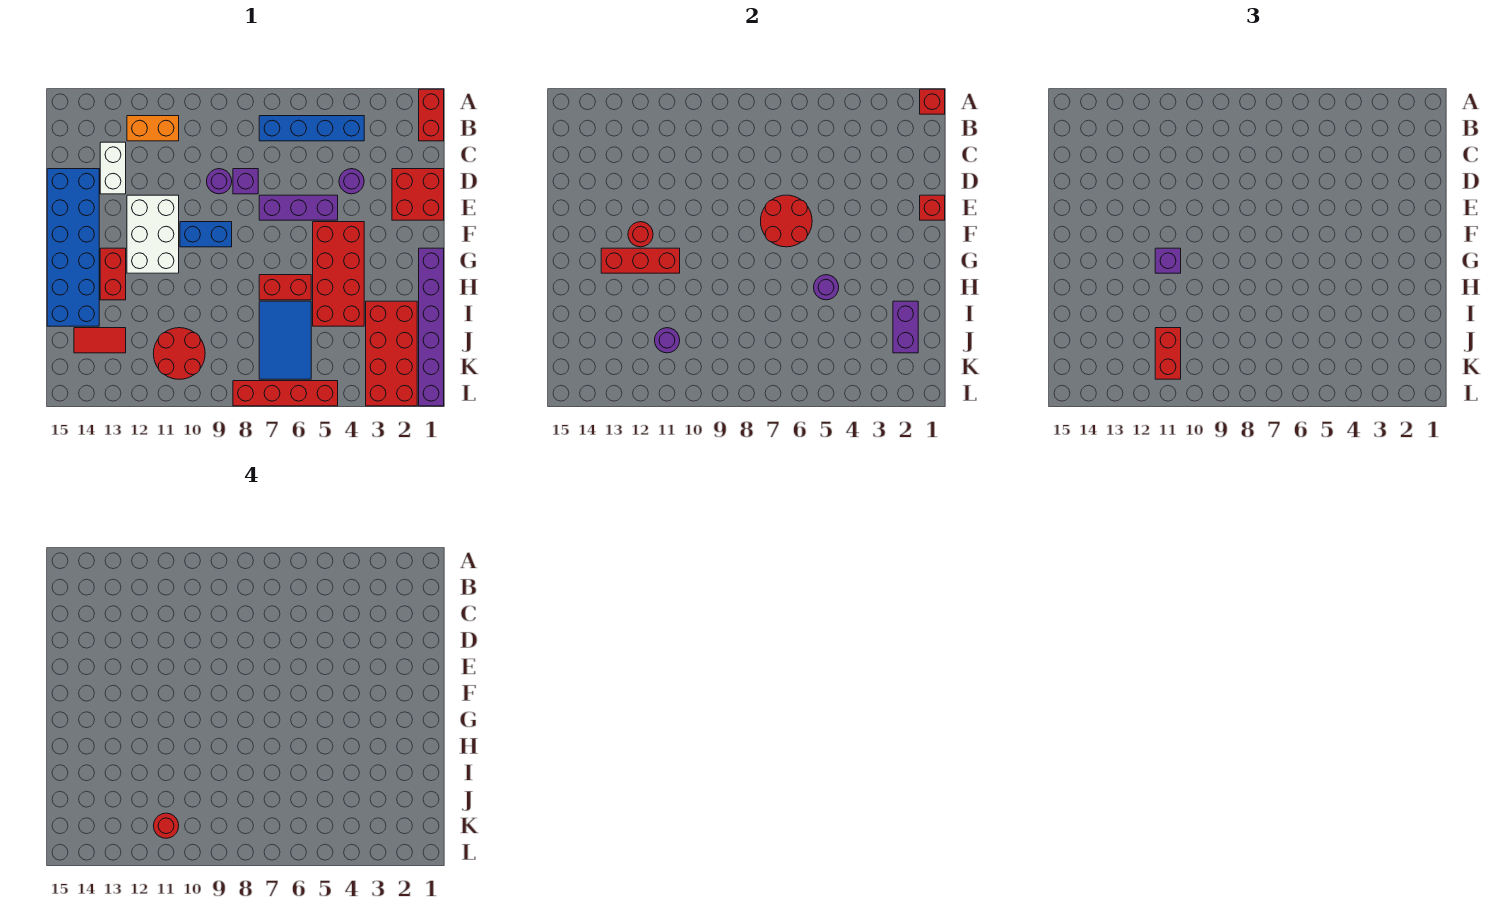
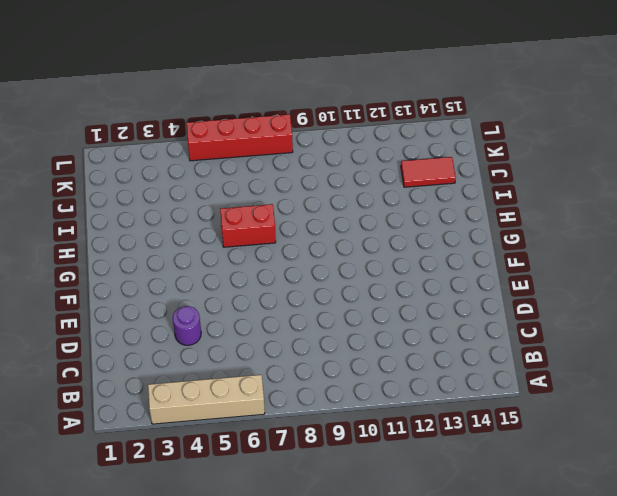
tan 1x4 brick [148,375,265,424] -> none
none -> red 1x2 brick [419,89,444,141]
none -> blue 1x4 brick [259,116,364,141]
none -> orange 1x2 brick [127,116,179,141]
none -> white 1x2 brick [100,142,126,194]

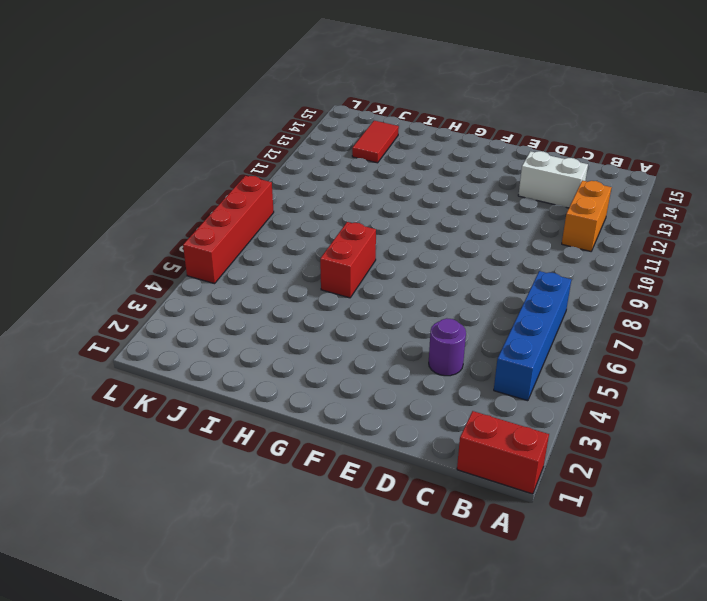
none -> red 2x2 brick [392,169,444,220]
none -> purple 1x1 brick [233,169,258,194]
none -> purple 1x1 round brick [207,169,232,194]
none -> blue 2x6 brick [47,169,99,326]

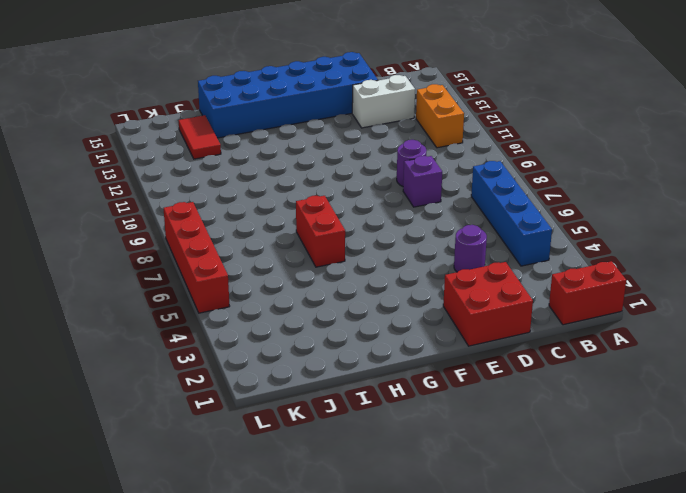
none -> purple 1x3 brick [259,195,338,220]
none -> white 2x3 brick [127,195,179,273]
none -> red 2x4 brick [313,222,364,326]
none -> blue 1x2 brick [180,222,232,247]

